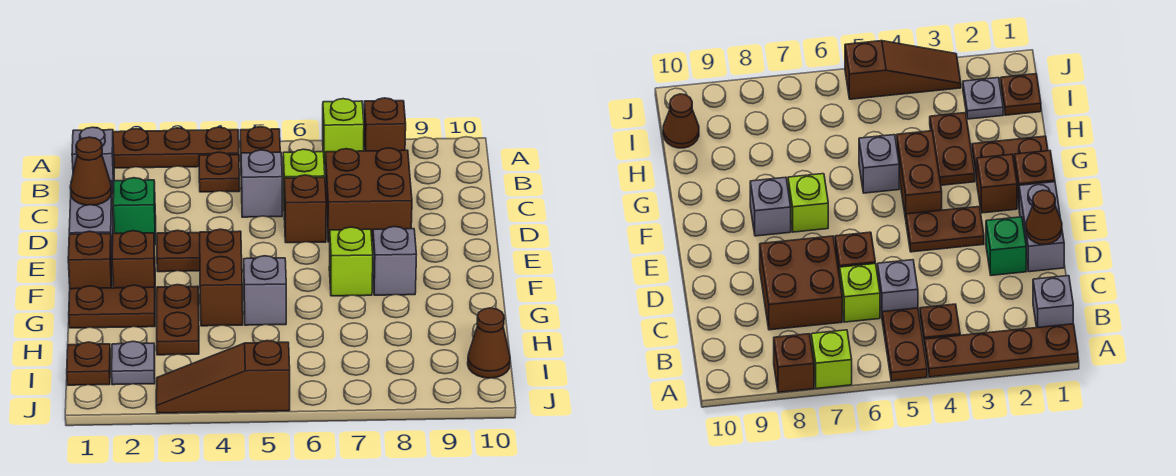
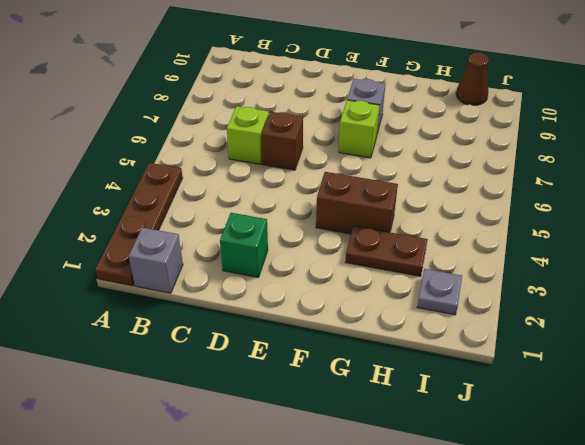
none -> brown 1x2 plate [240,127,280,189]
none -> lime 1x1 brick [323,99,364,165]
none -> brown 1x1 brick [364,98,406,151]

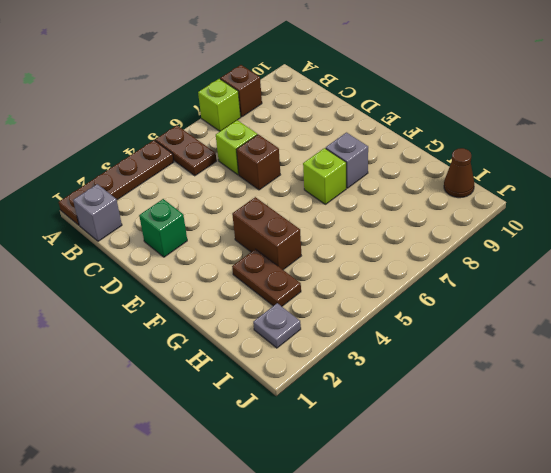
none -> brown 1x1 plate [199,152,240,192]
none -> grey 1x1 brick [241,150,282,217]
none -> brown 2x2 brick [325,148,412,242]

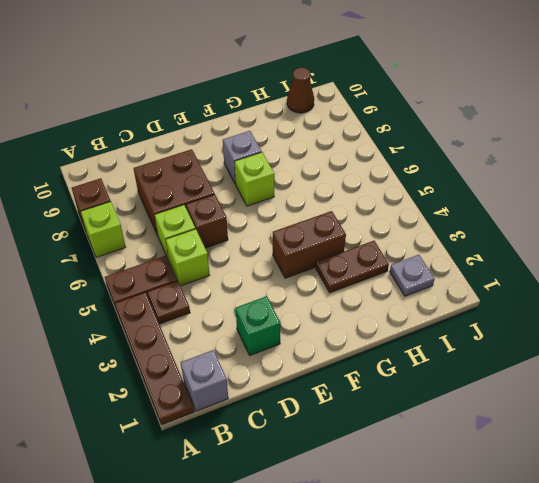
lime 1x1 brick [166,229,210,286] -> grey 1x1 brick [241,150,282,217]
none -> grey 1x2 brick [69,181,113,254]
none -> brown 1x2 plate [157,230,200,272]
none -> brown 1x1 brick [68,231,112,289]

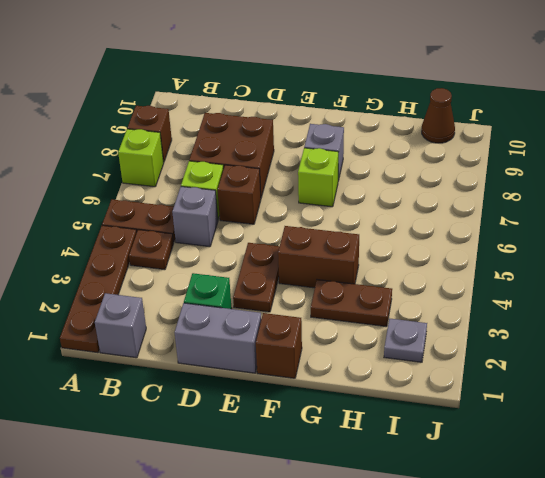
none -> brown 1x1 brick [112,231,155,288]
none -> brown 1x2 plate [69,285,155,328]
none -> grey 1x1 brick [244,256,286,325]

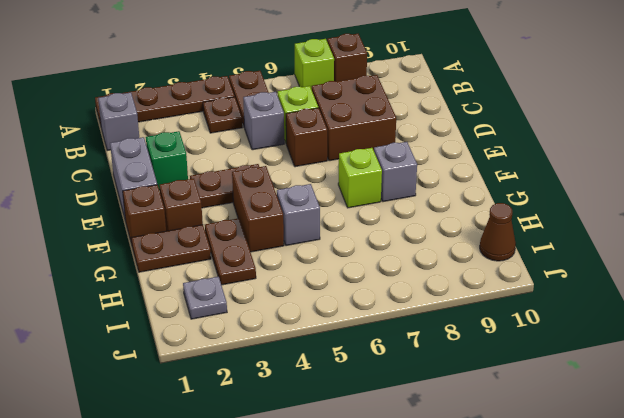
none -> brown 1x1 plate [67,342,111,385]
none -> brown 1x3 slope [156,340,290,413]
none -> brown 1x1 cone [70,137,112,205]

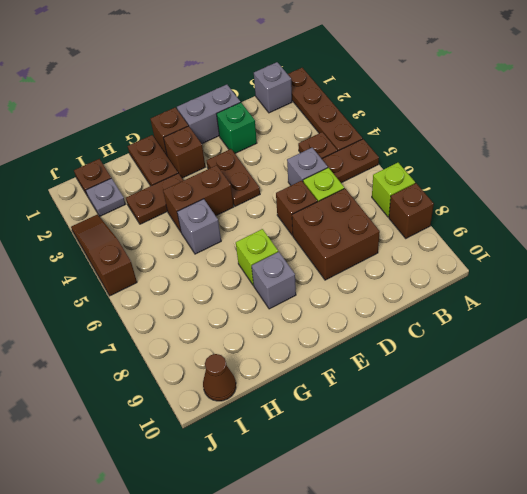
none -> brown 1x1 cone [70,137,112,205]

